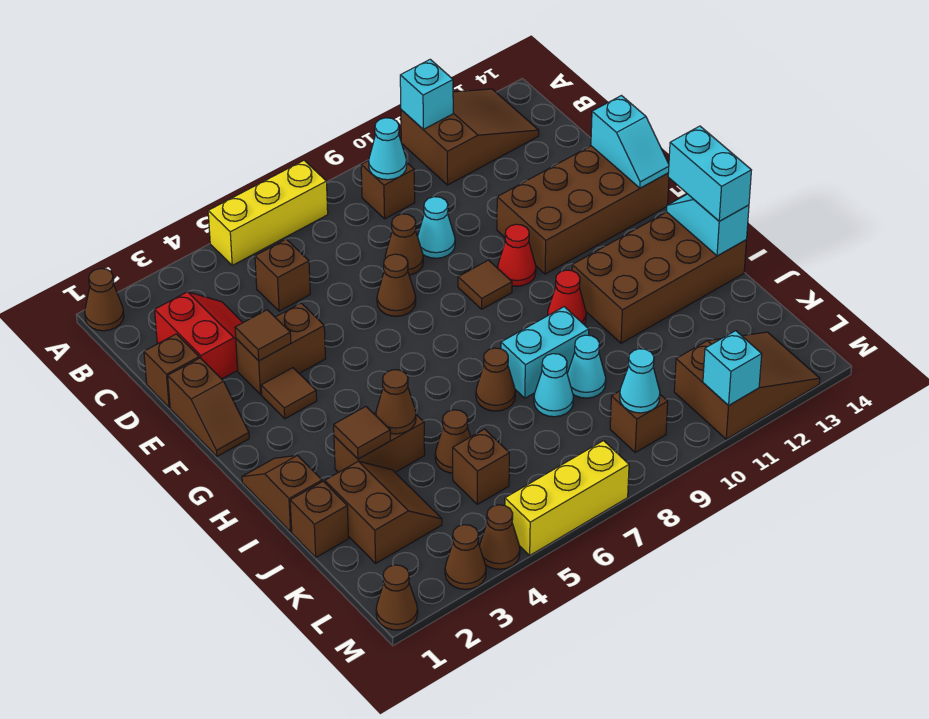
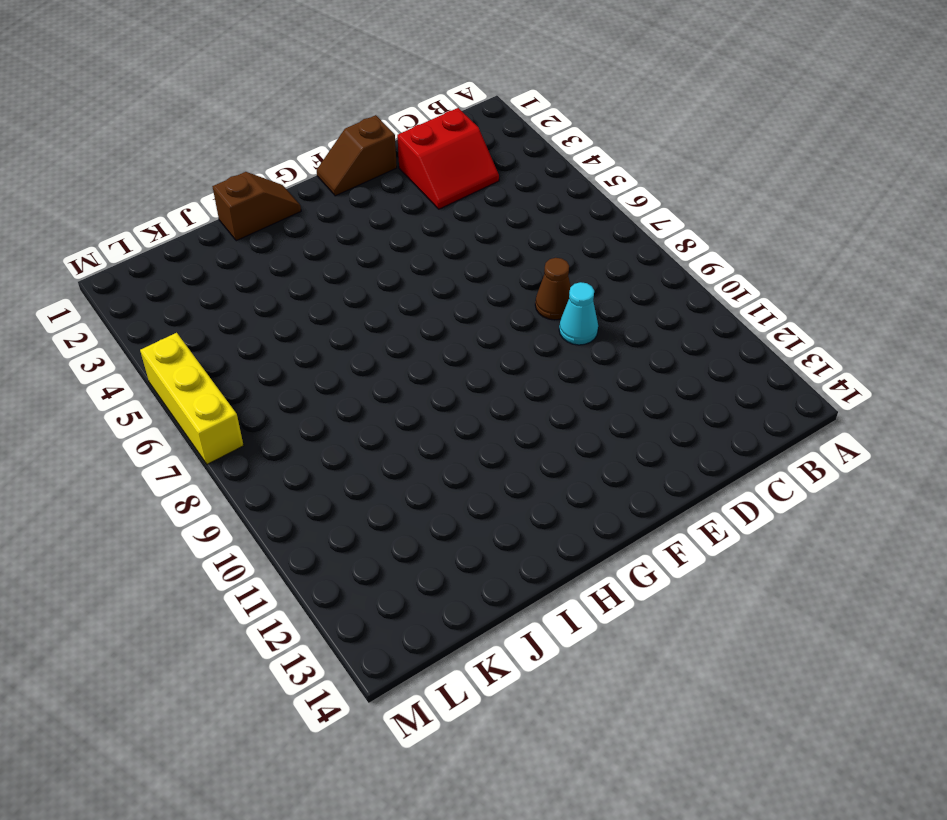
none -> brown 1x1 cone [85,269,124,331]
none -> yellow 1x3 brick [208,161,328,265]
none -> brown 2x3 slope [401,89,539,185]
none -> brown 1x1 brick [361,161,415,219]

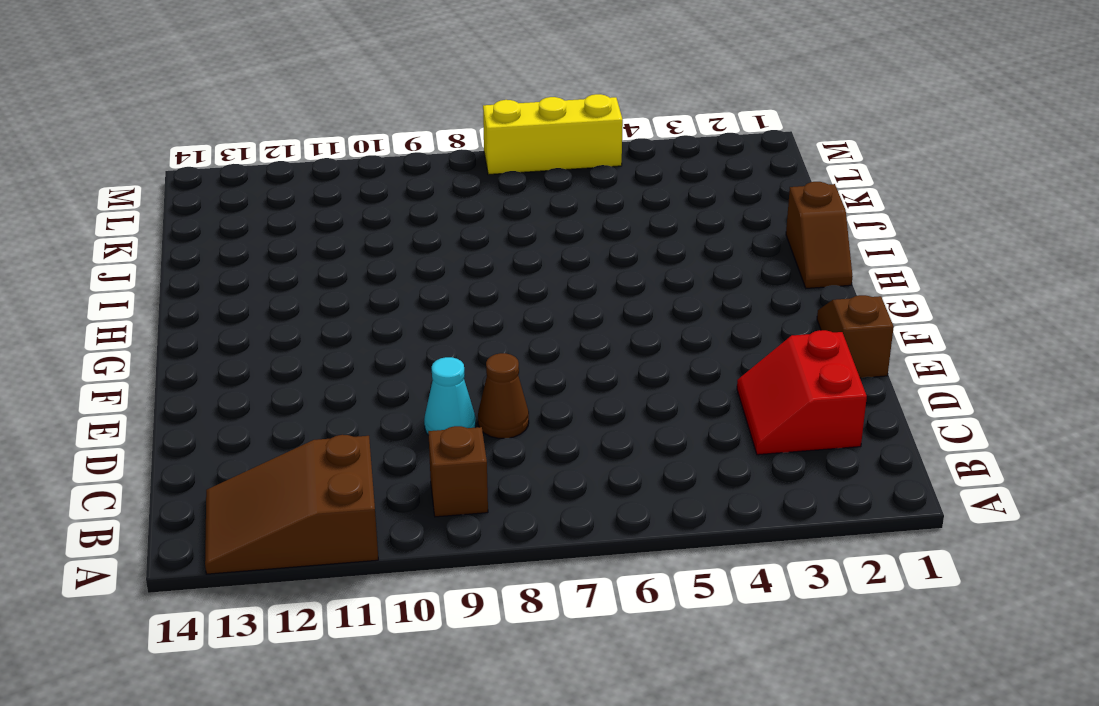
none -> brown 1x1 cone [85,269,124,331]
none -> yellow 1x3 brick [208,161,328,265]
none -> brown 1x1 brick [255,239,310,311]
none -> brown 1x1 brick [144,334,199,408]

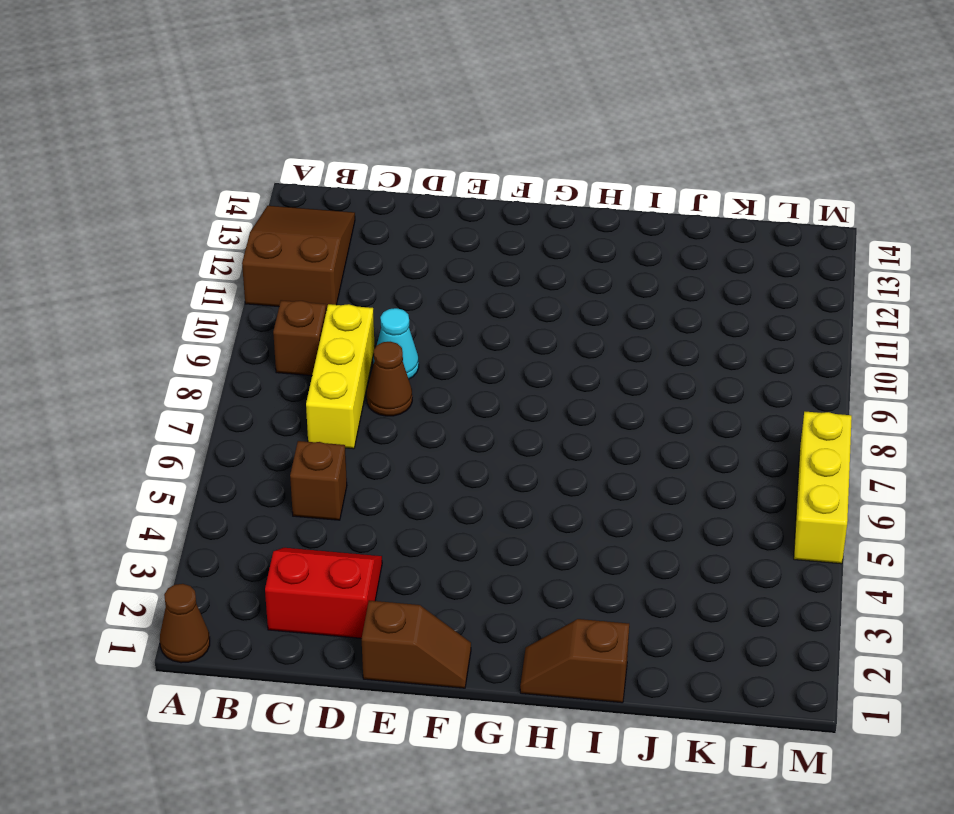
yellow 1x3 brick [306,304,375,449] -> yellow 1x3 brick moved to [208,161,328,265]
none -> brown 1x1 brick [144,334,199,408]
none -> brown 1x2 brick [236,303,326,394]
none -> brown 1x1 cone [377,254,416,316]
none -> brown 2x4 brick [497,146,669,274]

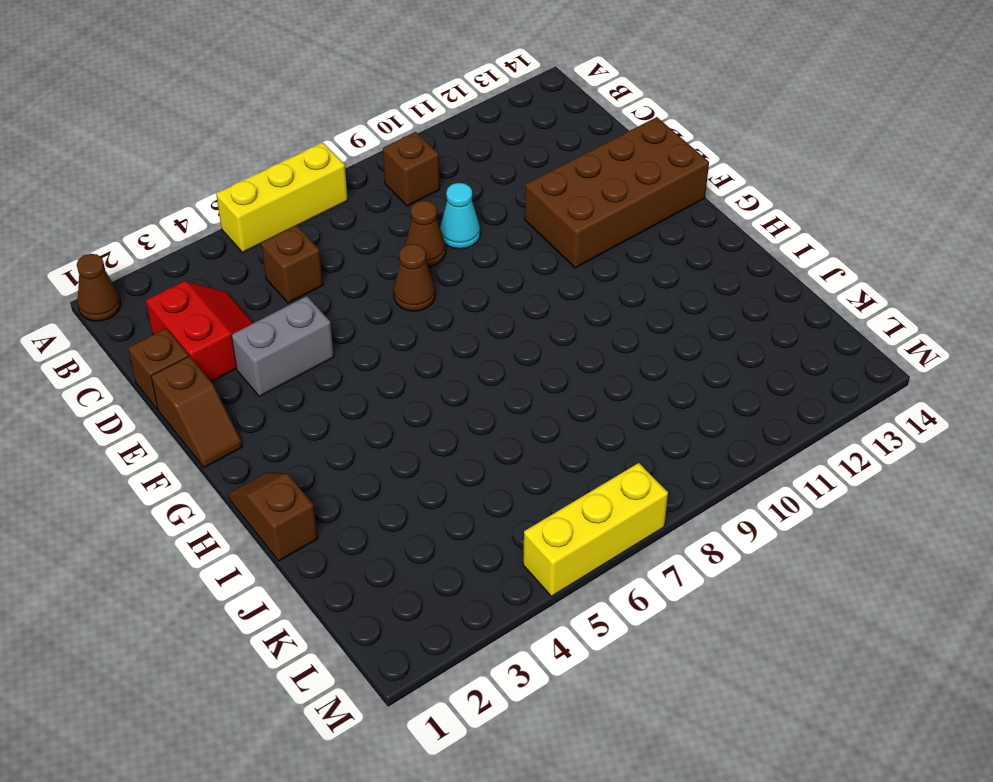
grey 1x2 brick [231,296,334,396] -> brown 1x2 brick [236,303,326,394]
none -> brown 2x3 slope [401,89,539,185]
none -> brown 1x1 tile [261,368,317,419]
none -> brown 1x1 tile [458,260,512,309]
none -> red 1x1 cone [498,224,536,286]

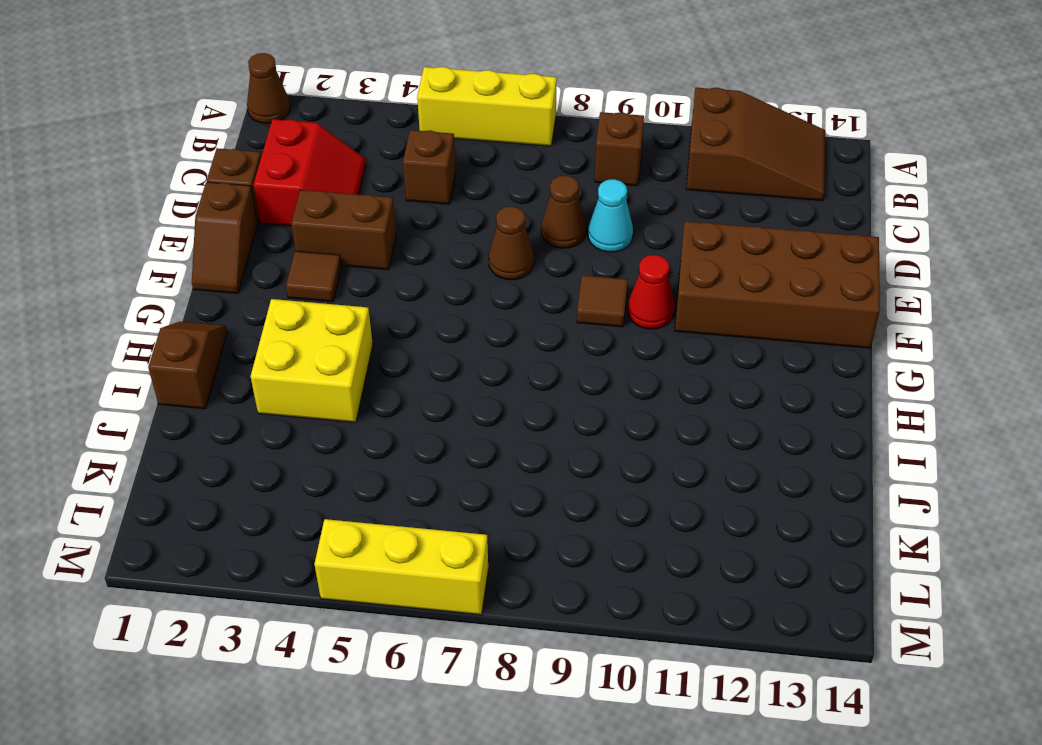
yellow 2x2 brick [251,299,373,422] -> brown 1x2 brick [334,412,425,473]
none -> red 1x1 cone [548,270,586,324]
none -> brown 2x4 brick [572,212,747,343]
none -> brown 1x1 cone [476,348,515,411]
none -> cyan 1x2 brick [501,307,589,398]

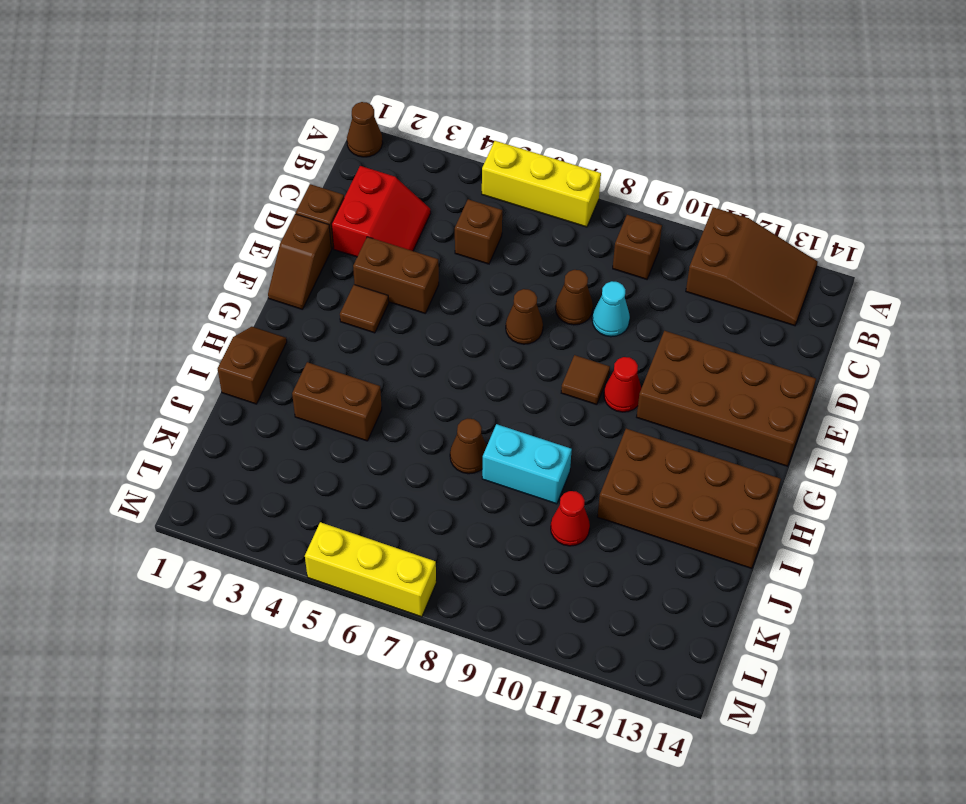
red 1x1 cone [551,491,590,546] -> red 1x1 cone moved to [548,270,586,324]
none -> brown 1x1 brick [290,481,348,557]
none -> brown 2x2 slope [325,461,442,563]
none -> brown 1x1 cone [435,410,470,473]
none -> cyan 1x1 cone [534,354,574,417]

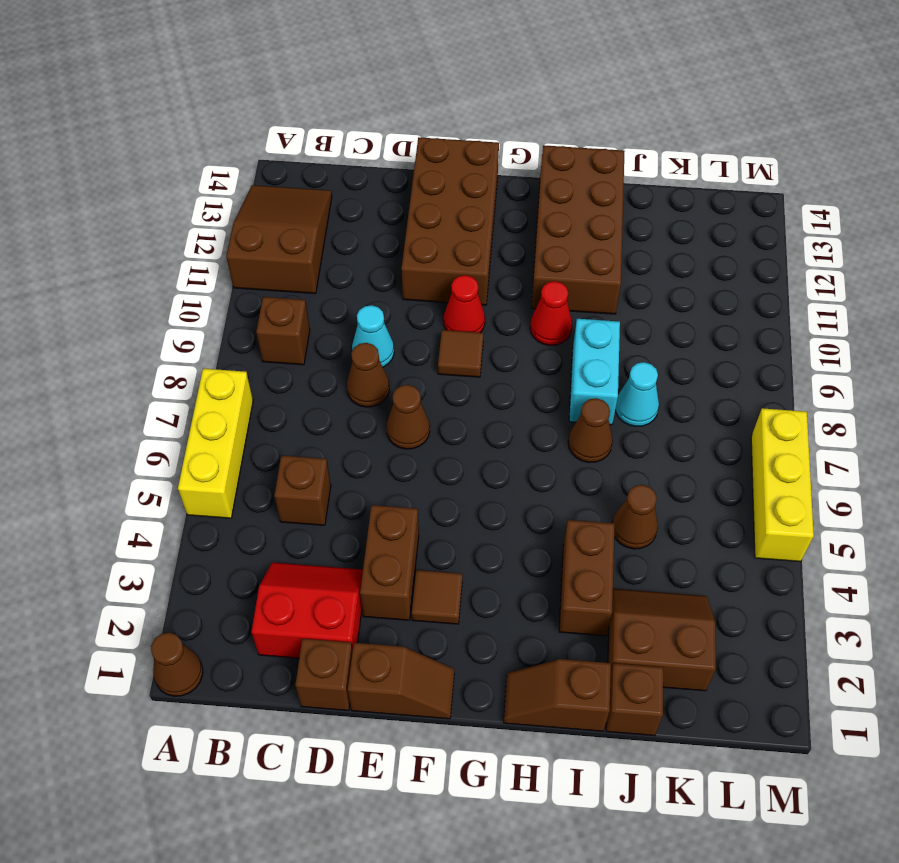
none -> cyan 1x1 cone [567,335,606,398]
none -> brown 1x1 brick [453,429,509,504]
none -> brown 1x1 brick [610,391,668,452]
none -> brown 2x3 slope [674,332,820,439]

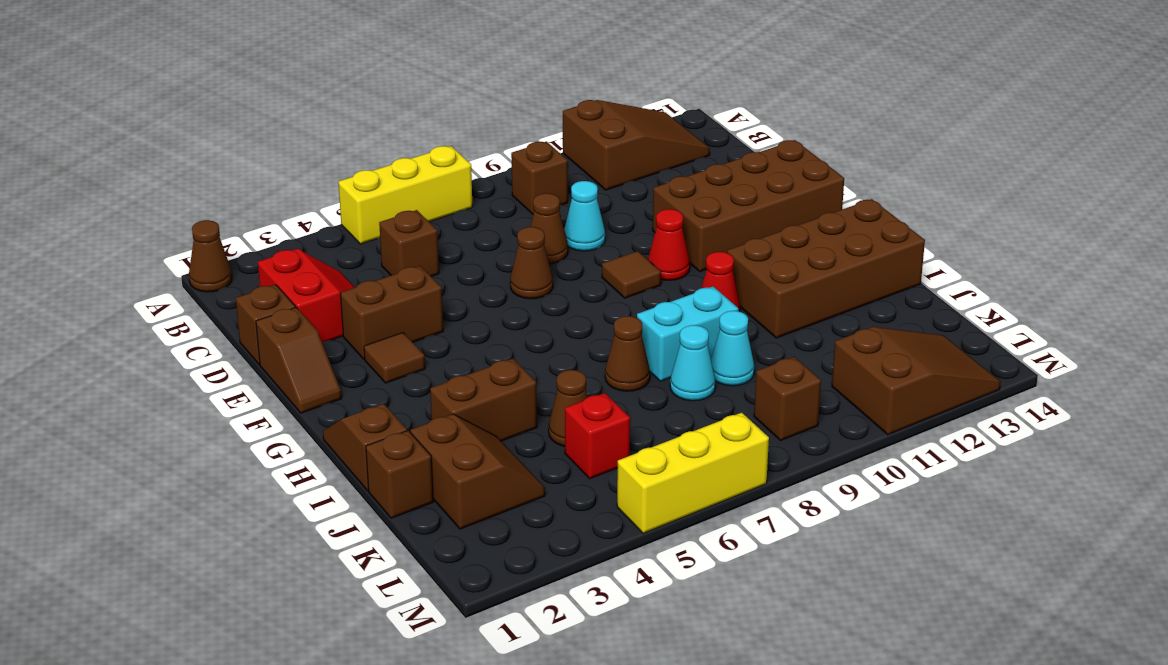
red 1x1 brick [565,393,630,479] -> brown 1x1 brick [453,429,509,504]
none -> brown 1x1 cone [376,565,418,630]
none -> brown 1x1 cone [445,525,486,589]
none -> brown 1x1 cone [480,505,520,569]
none -> cyan 1x1 brick [400,59,453,129]

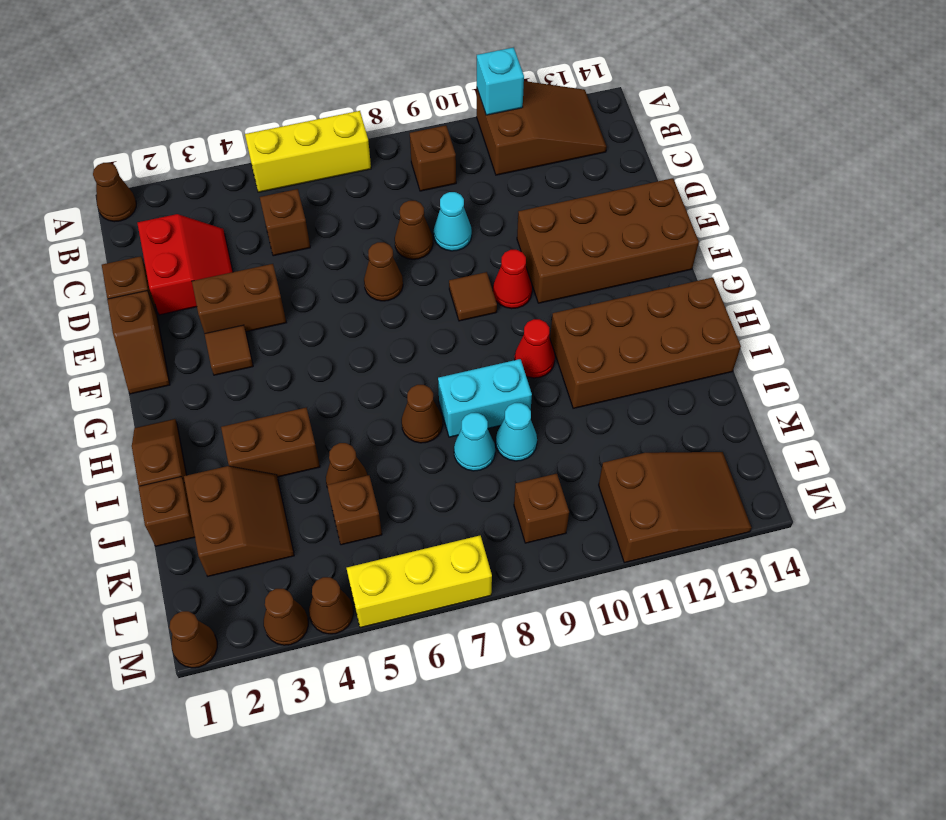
none -> cyan 1x1 cone [369,118,407,180]
none -> brown 1x1 tile [235,310,291,361]
none -> cyan 1x2 slope [591,96,669,188]
none -> cyan 1x2 slope [667,194,749,256]

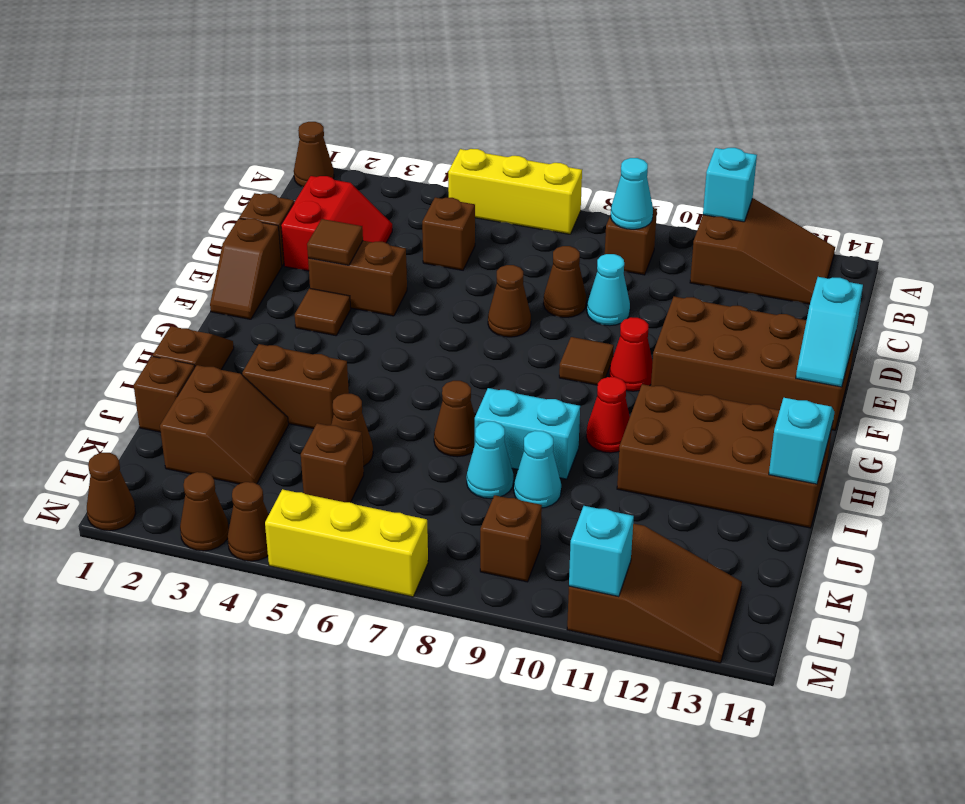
none -> brown 1x1 tile [334,407,390,459]
none -> brown 1x1 cone [376,370,416,434]
none -> cyan 1x1 cone [620,349,660,413]
none -> cyan 1x2 brick [668,126,751,221]

